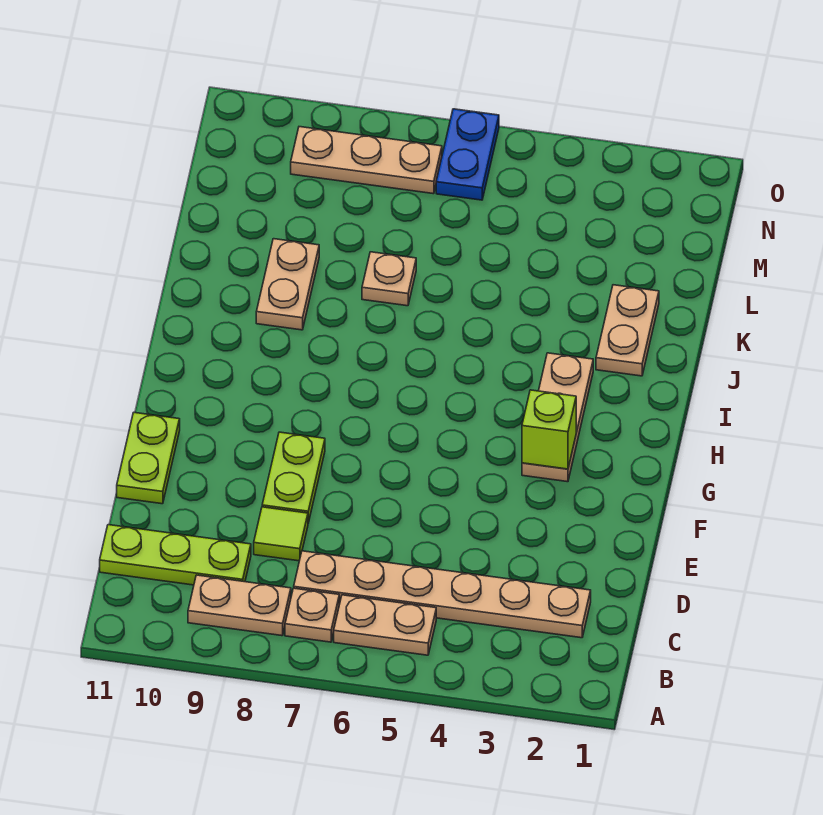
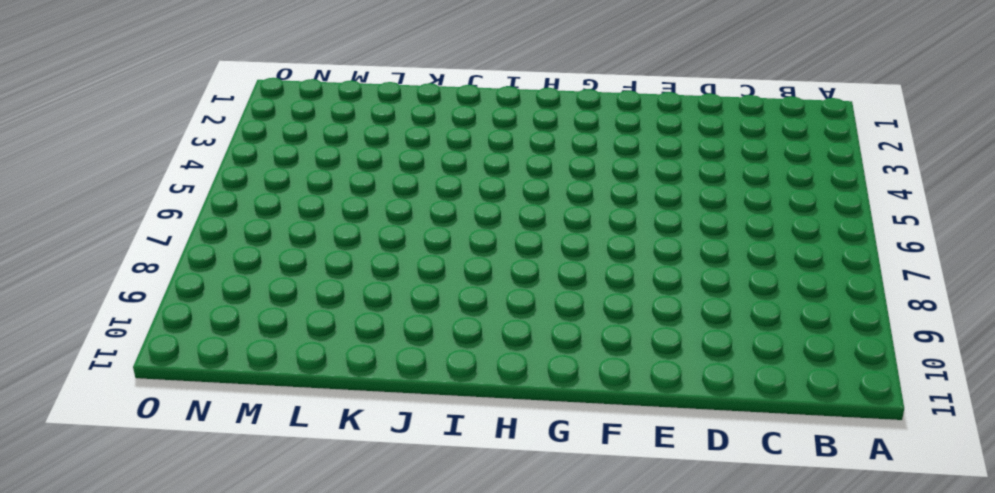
none -> tan 1x2 plate [334,595,436,655]
none -> tan 1x1 plate [285,588,339,642]
none -> tan 1x2 plate [188,575,291,636]

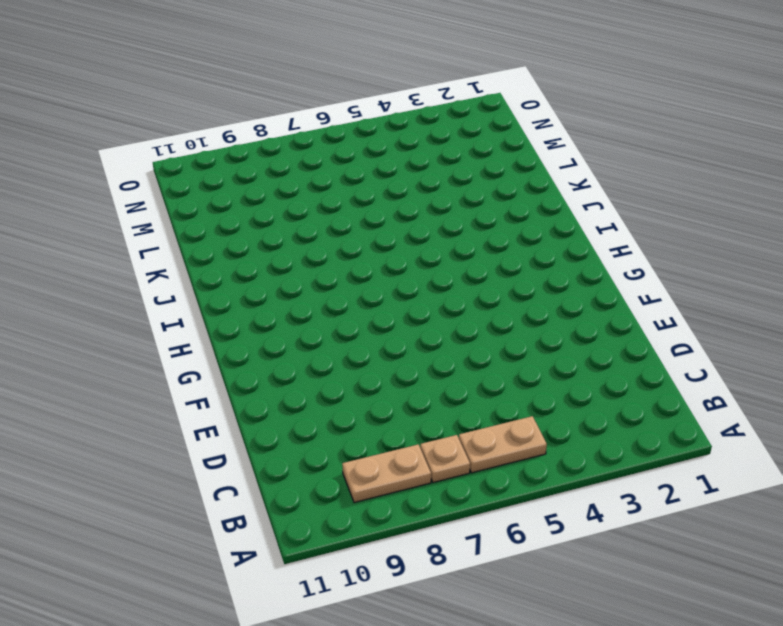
none -> tan 1x6 plate [294,551,591,638]
none -> lime 1x3 plate [100,525,251,585]
none -> lime 1x1 tile [254,507,308,561]

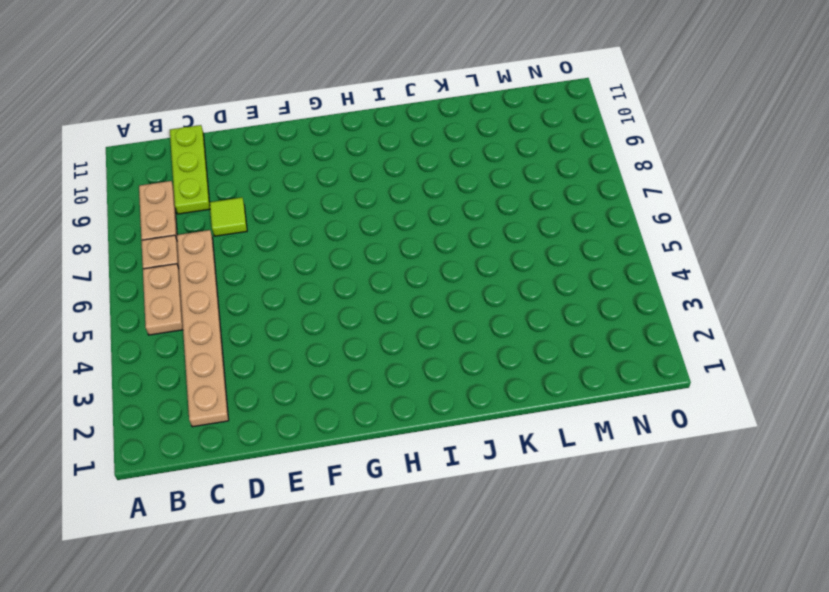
none -> lime 1x2 plate [262,432,325,523]
none -> lime 1x2 plate [117,413,180,504]
none -> tan 1x3 plate [522,353,593,482]

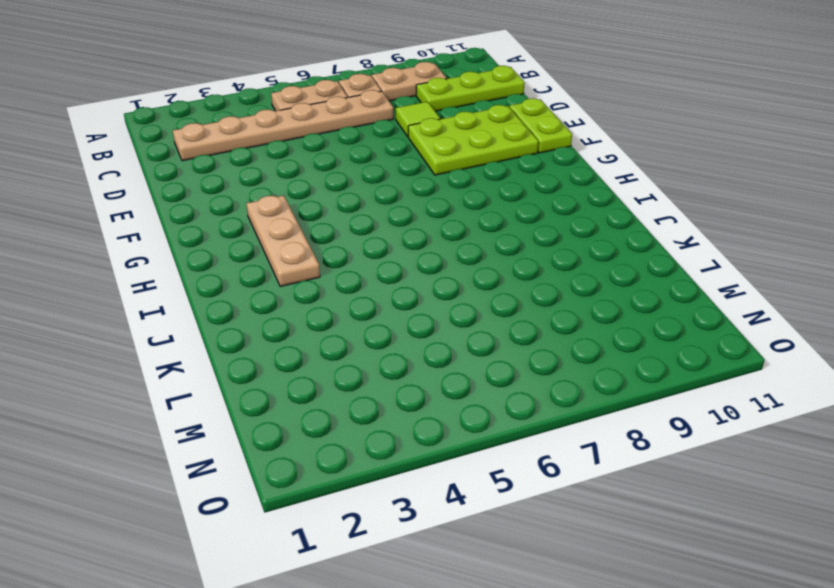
lime 2x3 plate [408,105,538,175] -> lime 1x2 plate [262,432,325,523]
none -> tan 1x2 plate [596,285,659,376]
none -> tan 1x2 plate [256,239,319,330]
none -> tan 1x1 plate [362,252,416,306]

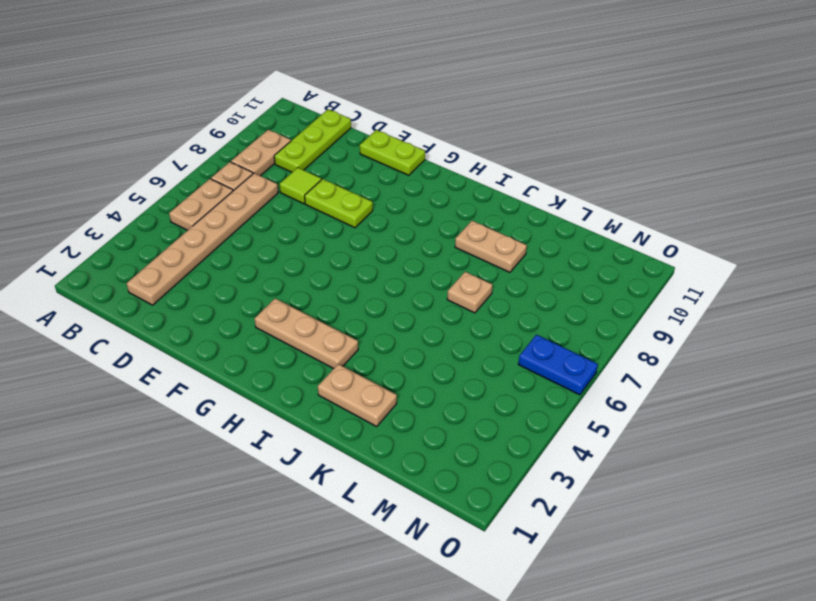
none -> tan 1x3 plate [291,127,442,194]
none -> lime 1x1 brick [522,390,576,469]

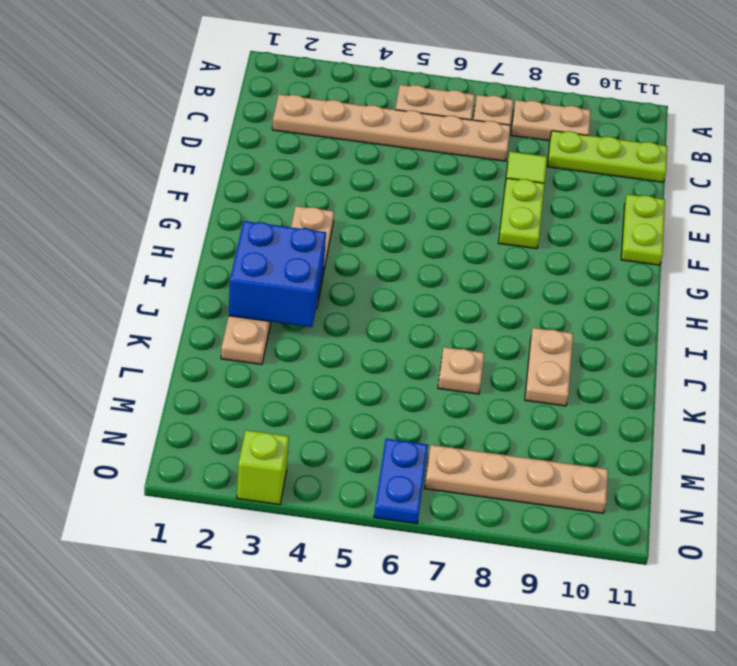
blue 2x2 brick [229,221,326,327] -> none
tan 1x4 plate [425,445,608,513] -> tan 1x3 plate [291,127,442,194]
lime 1x1 brick [237,430,289,505] -> lime 1x1 brick moved to [522,390,576,469]

